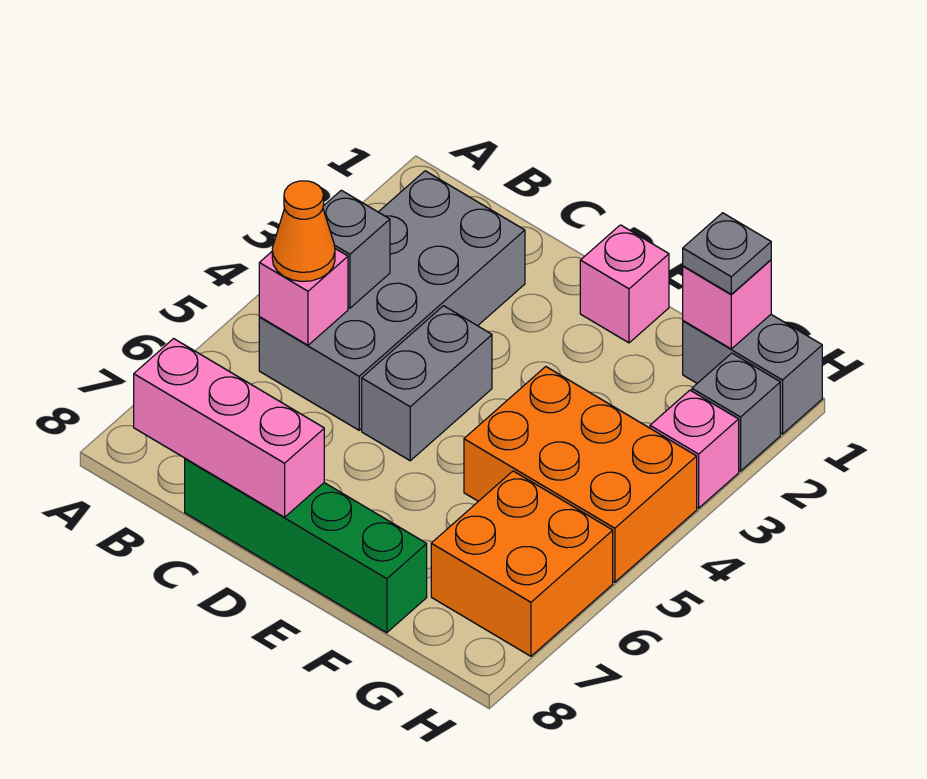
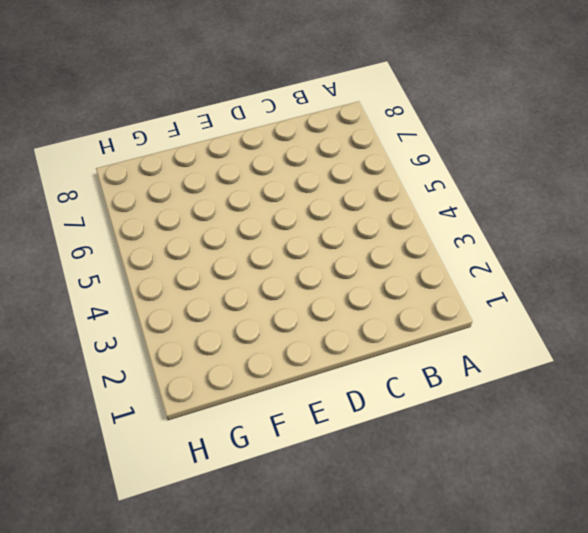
none -> grey 2x4 brick [259,171,525,430]
none -> green 1x4 brick [185,459,427,633]
none -> grey 1x2 brick [362,306,492,461]

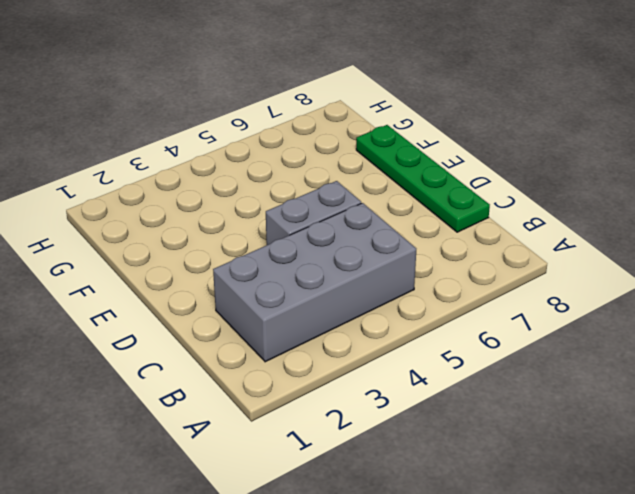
green 1x4 plate [356,125,490,232] -> green 1x4 brick [185,459,427,633]
none -> pink 1x1 brick [580,225,669,343]
none -> orange 2x3 brick [464,367,697,582]
none -> grey 1x2 brick [683,315,822,434]

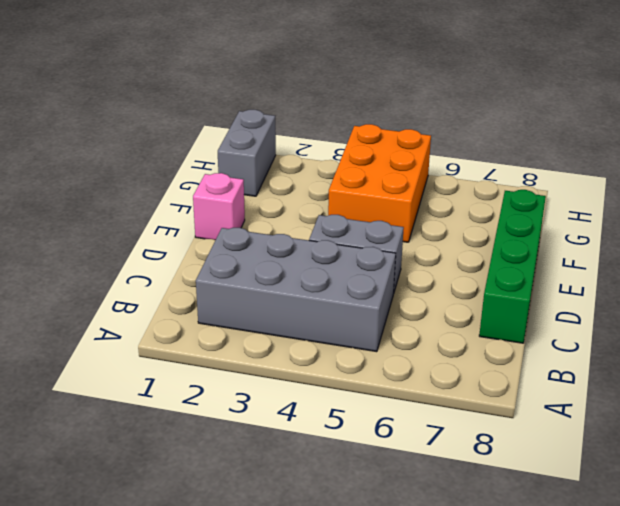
none -> orange 2x2 brick [431,471,613,656]
none -> grey 1x1 brick [692,353,780,471]
none -> pink 1x1 brick [650,390,739,508]

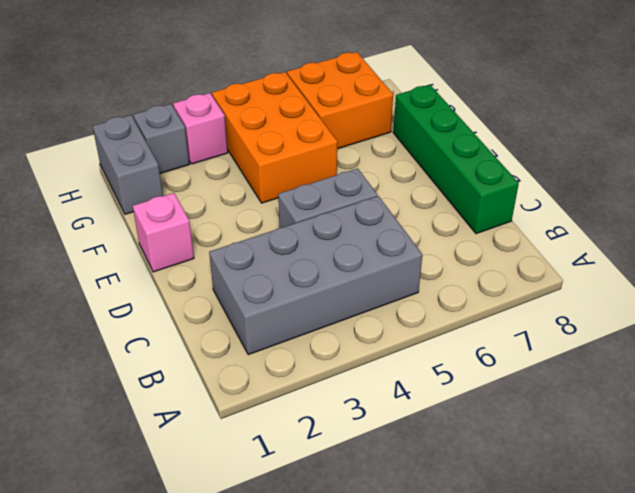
none -> grey 1x1 brick [323,190,390,308]
none -> pink 1x1 brick [259,249,348,345]
none -> pink 1x3 brick [134,339,324,517]

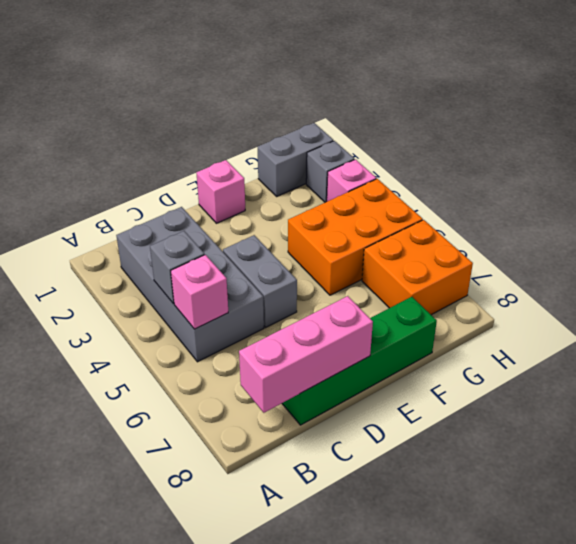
none -> pink 1x1 brick [683,260,771,349]
none -> orange 1x1 cone [272,181,335,282]
none -> grey 1x1 plate [683,213,771,294]

